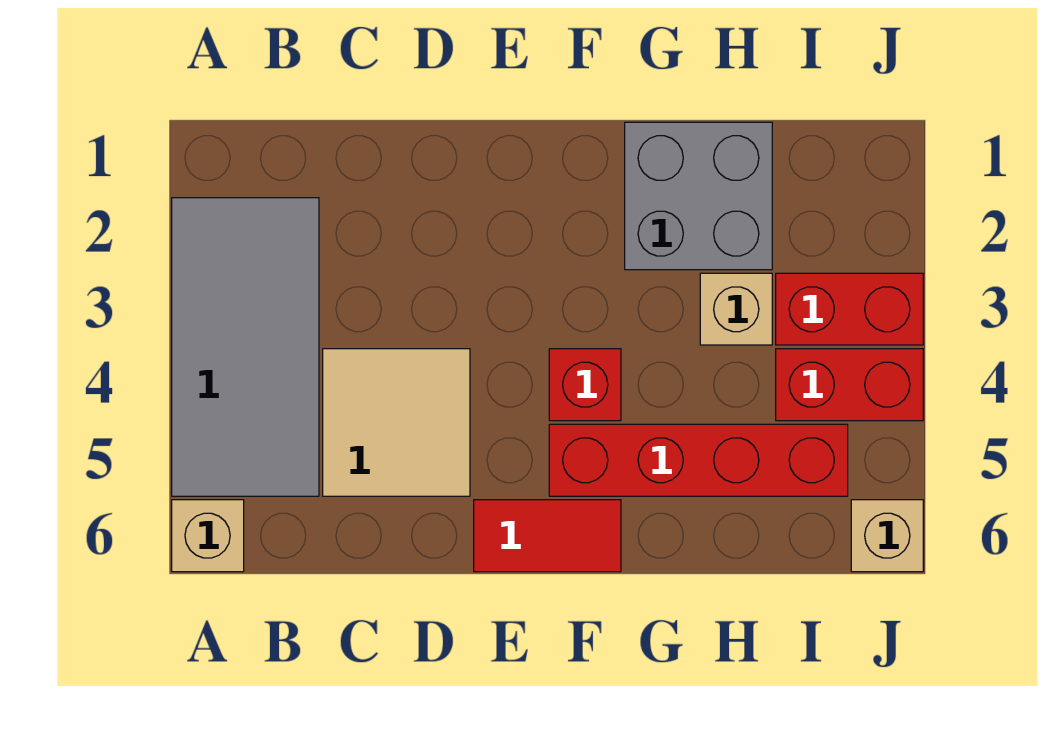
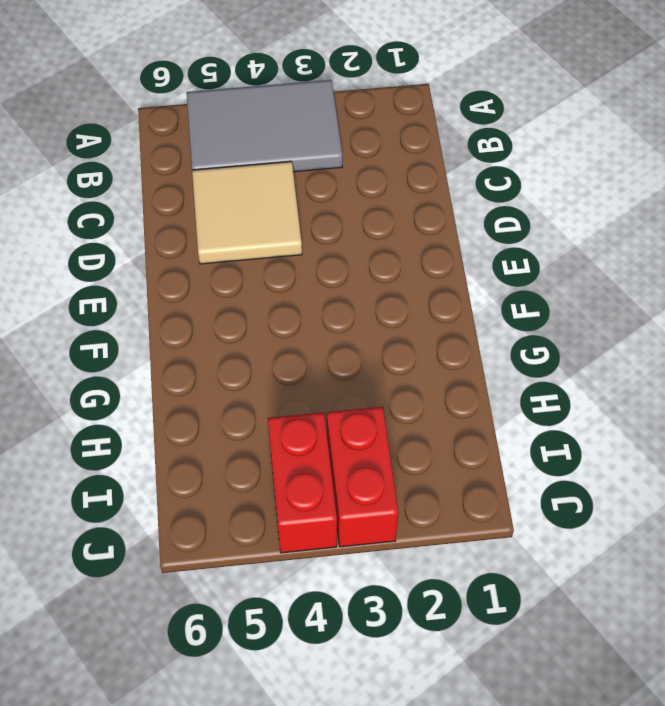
grey 2x3 tile [187,80,342,172] -> grey 2x4 tile [172,198,319,496]
none -> tan 1x1 brick [172,500,244,572]
none -> red 1x2 tile [474,500,621,572]

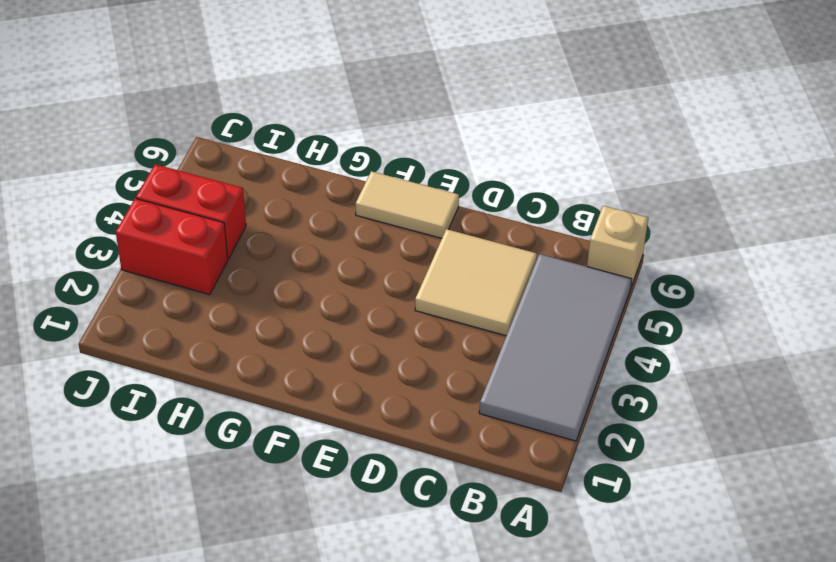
tan 1x2 tile [356,171,459,238] -> red 1x2 tile [474,500,621,572]
none -> red 1x1 brick [549,349,621,421]
none -> red 1x4 brick [549,424,848,496]

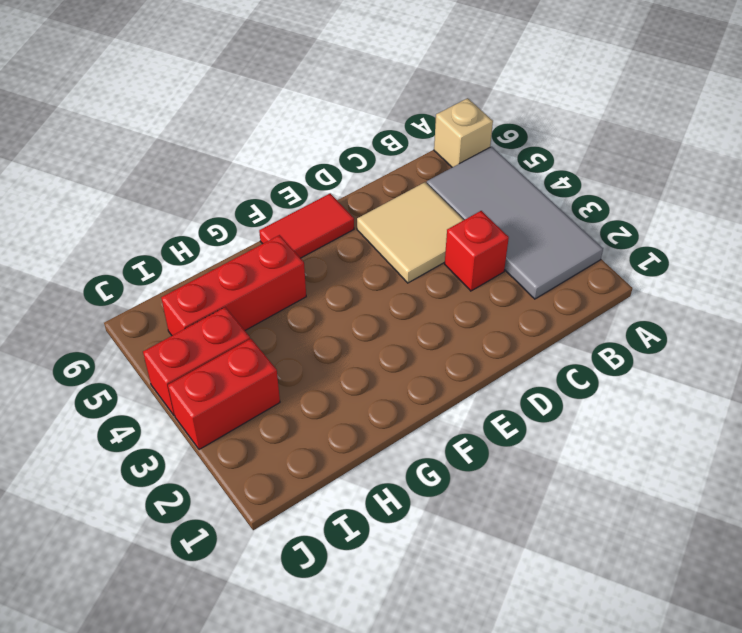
red 1x1 brick [445,211,509,291] -> red 1x1 brick moved to [549,349,621,421]
red 1x3 brick [161,235,306,335] -> red 1x4 brick [549,424,848,496]
none -> grey 2x2 brick [625,122,772,270]
none -> tan 1x1 brick [700,273,772,345]

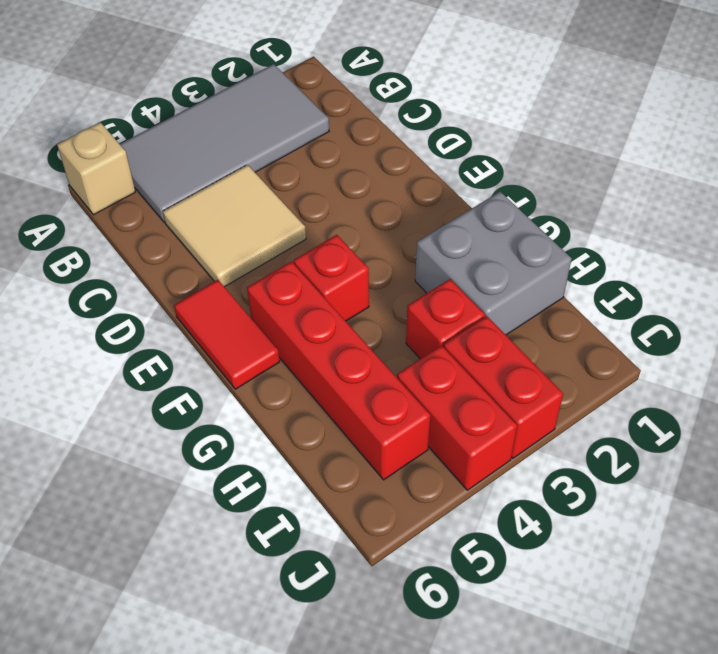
red 1x1 brick [406,279,485,359] -> tan 1x1 brick [700,273,772,345]
none -> tan 1x1 brick [851,500,923,572]

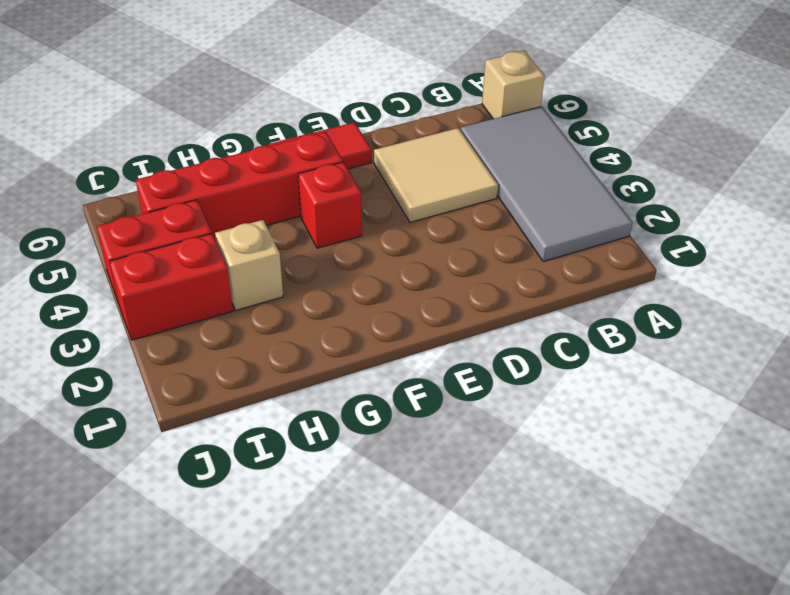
none -> grey 2x2 brick [625,122,772,270]
none -> tan 1x1 brick [851,500,923,572]

